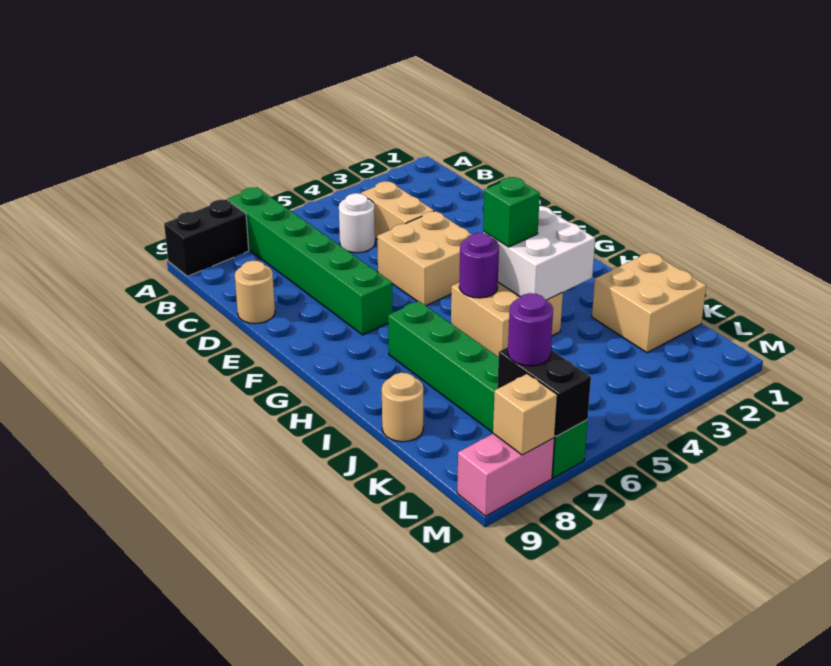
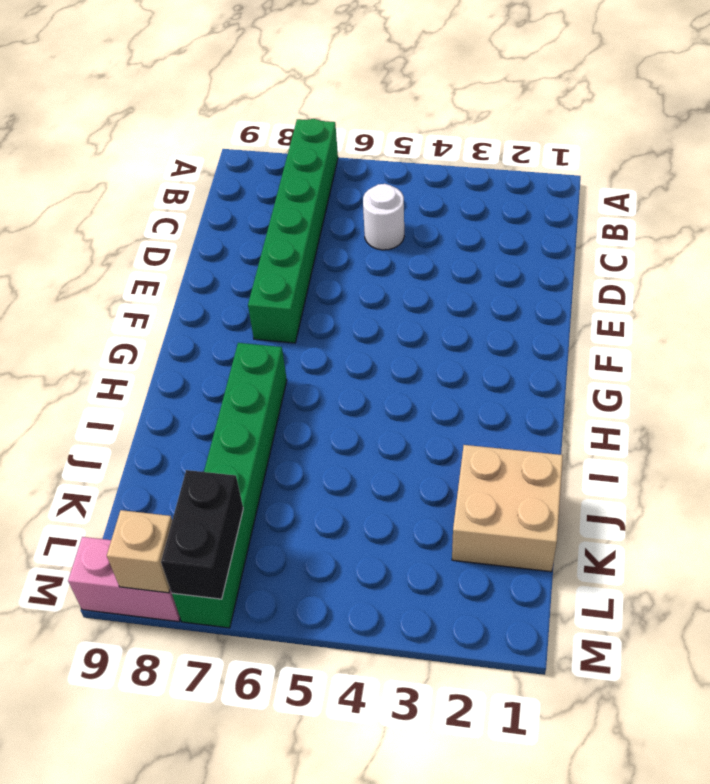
none -> black 1x2 brick [164,199,249,276]
none -> tan 1x2 brick [361,181,434,239]
none -> tan 1x1 round brick [235,261,275,324]

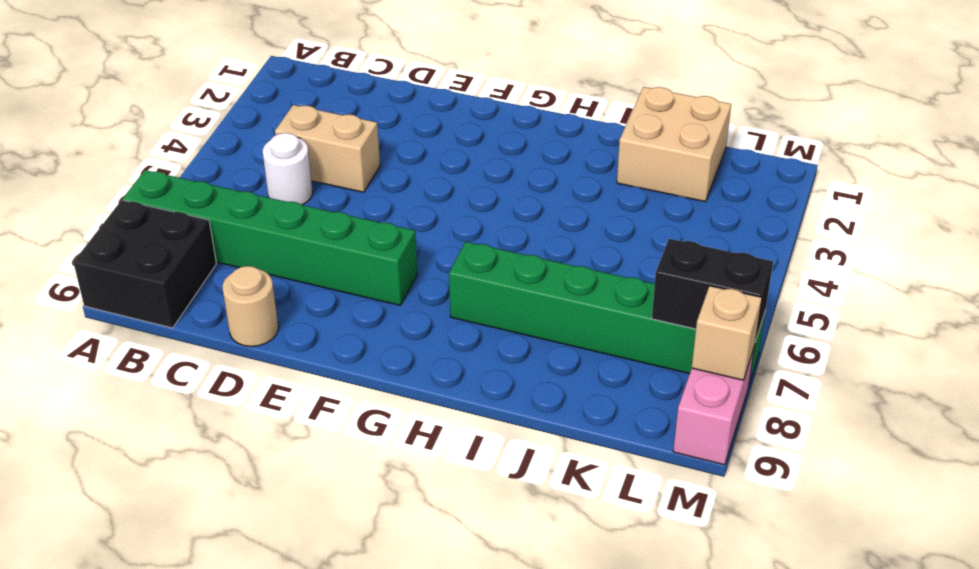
black 2x2 brick [73,200,216,328] -> black 1x2 brick [164,199,249,276]
none -> tan 2x2 brick [377,211,471,306]
none -> tan 2x2 brick [451,282,563,357]
none -> tan 1x1 round brick [382,373,423,442]

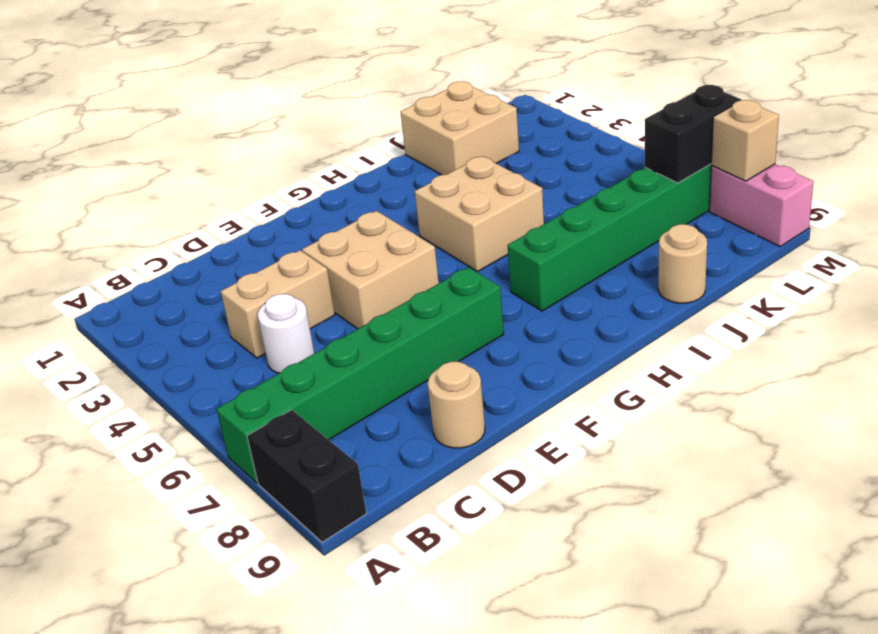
none -> white 2x2 brick [483,206,595,300]
none -> purple 1x1 round brick [459,233,499,298]
none -> green 1x1 brick [483,177,540,247]

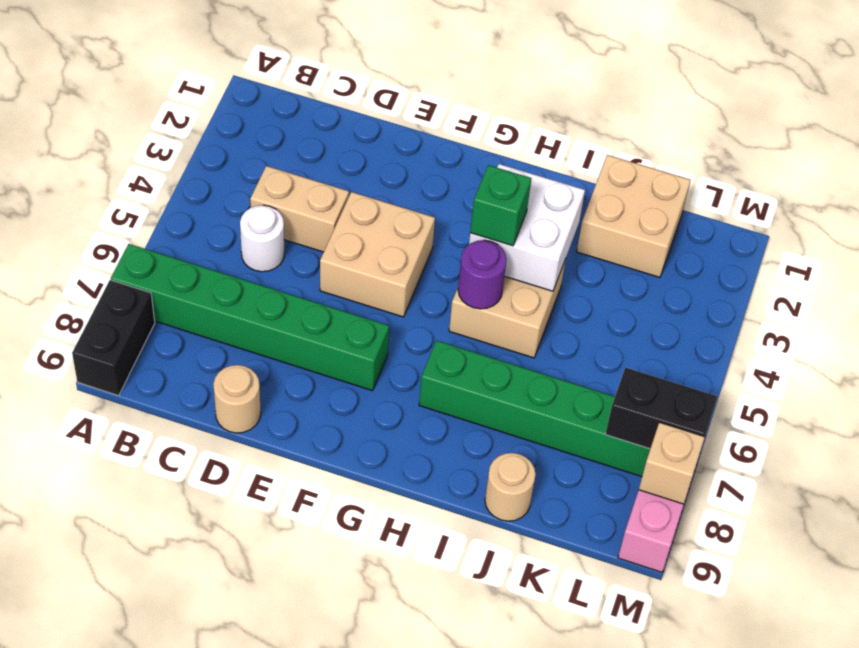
none -> purple 1x1 round brick [508,293,553,366]

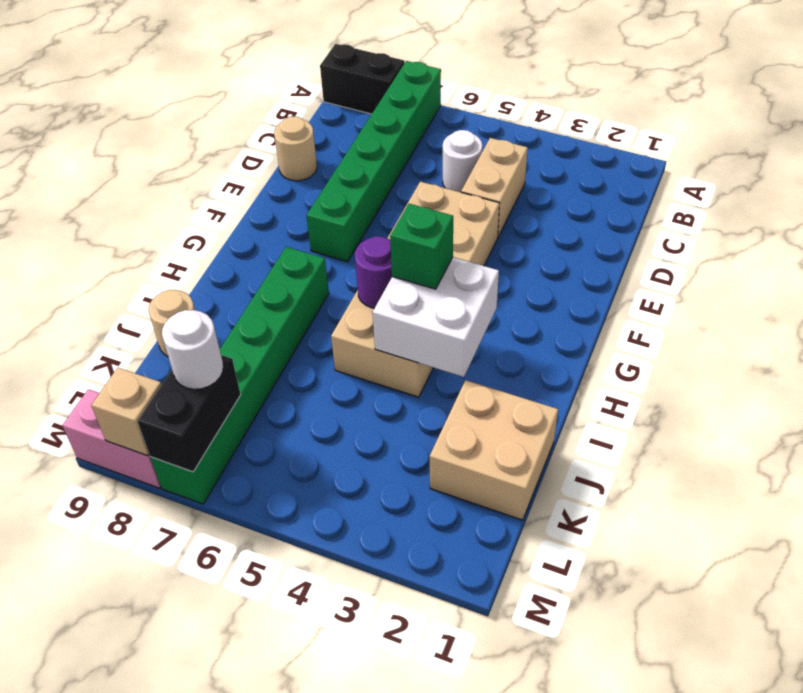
white 1x1 round brick [162,310,223,389] -> purple 1x1 round brick [508,293,553,366]

